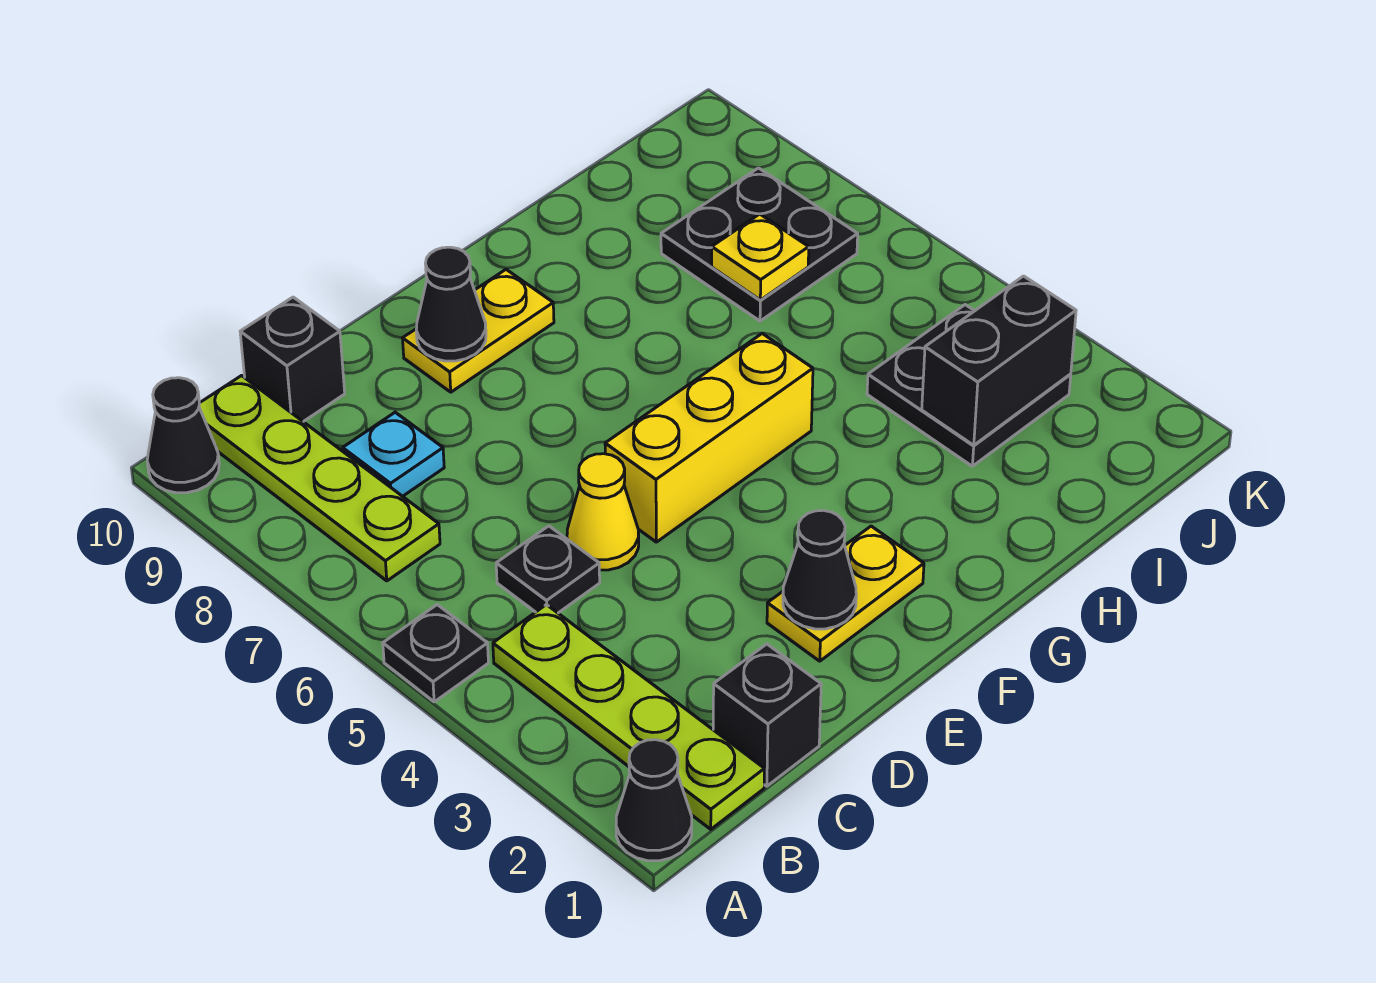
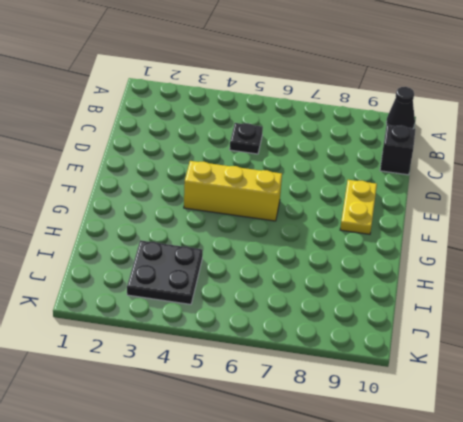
yellow 1x3 brick [184,161,282,221] -> yellow 1x3 brick turned to [605,334,813,542]
none -> black 1x1 cone [616,740,692,861]
none -> black 1x1 plate [383,605,488,702]
none -> lime 1x4 plate [493,605,765,829]

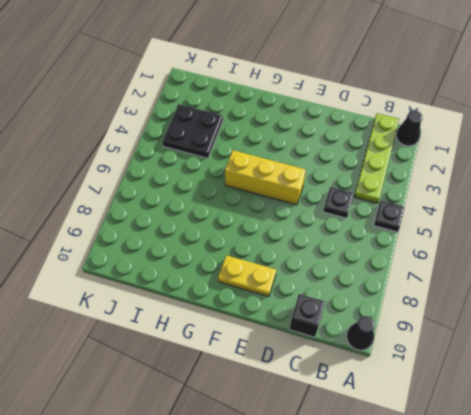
none -> lime 1x4 plate [199,376,440,581]
none -> black 1x1 brick [713,644,821,786]
none -> cyan 1x1 plate [343,412,444,496]

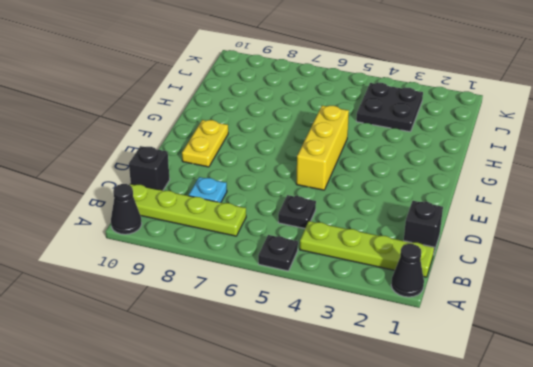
none -> yellow 1x1 cone [567,454,639,570]
none -> yellow 1x2 plate [767,526,924,661]
none -> black 2x2 plate [661,168,858,321]

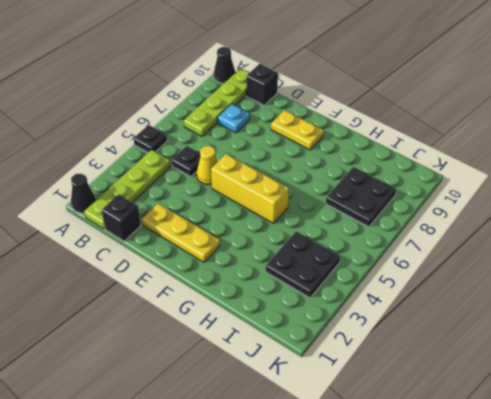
yellow 1x3 plate [142,203,220,262] -> yellow 1x2 plate [767,526,924,661]
none -> black 1x1 cone [783,510,856,629]
none -> black 1x1 cone [416,247,486,361]
none -> black 1x2 brick [922,276,1076,445]

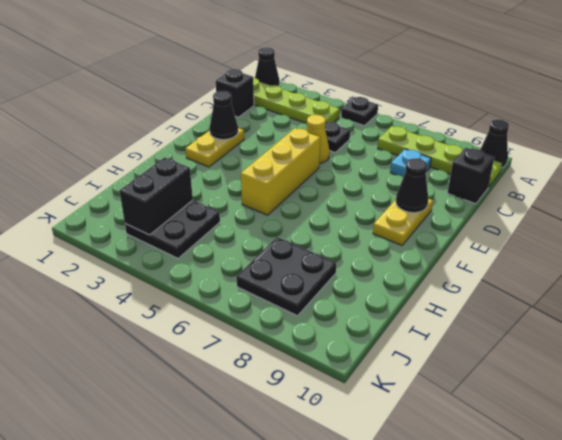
none -> yellow 1x1 plate [712,214,809,300]

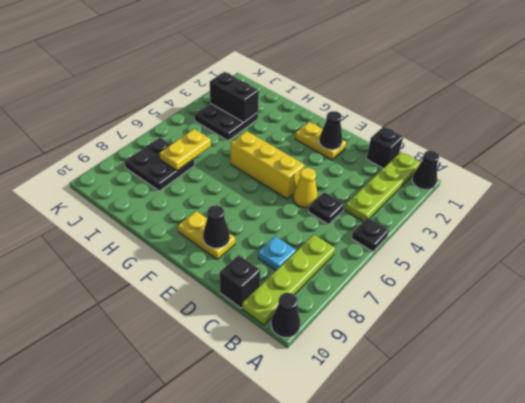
yellow 1x2 plate [160,129,211,170] -> yellow 1x1 plate [712,214,809,300]

